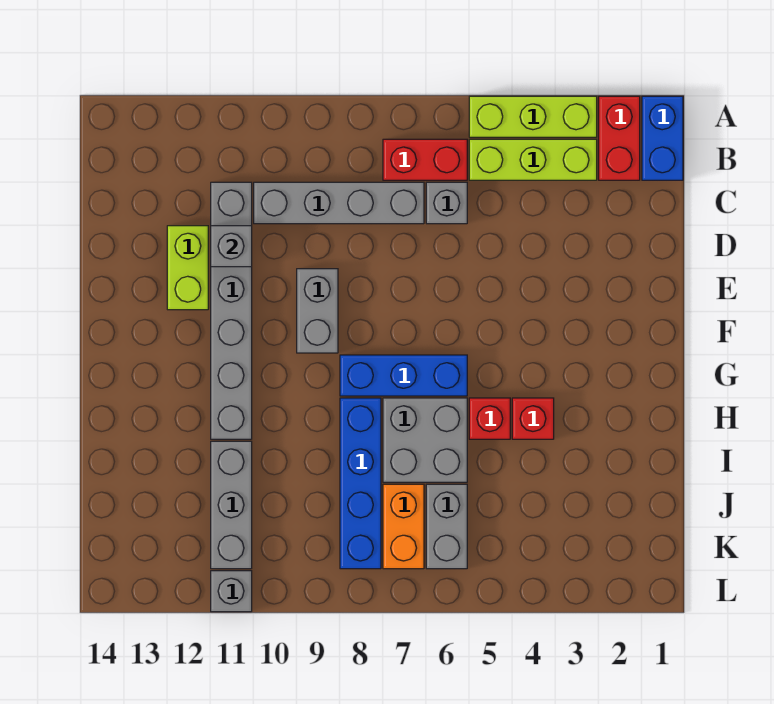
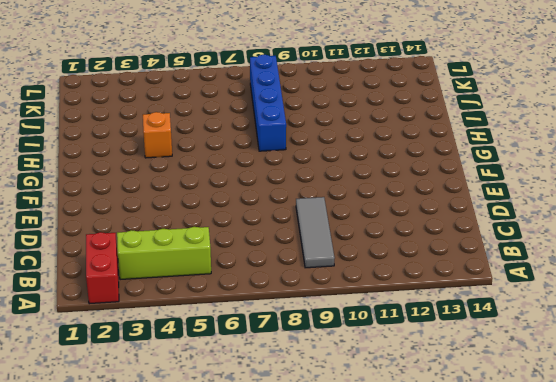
grey 1x3 tile [296,197,335,268] -> grey 1x4 brick [254,182,424,224]
orange 1x1 brick [143,112,172,158] -> red 1x1 brick [512,398,554,439]
none -> blue 1x2 brick [642,96,683,180]
none -> lime 1x3 brick [469,96,597,137]
none -> red 1x2 brick [383,139,467,180]

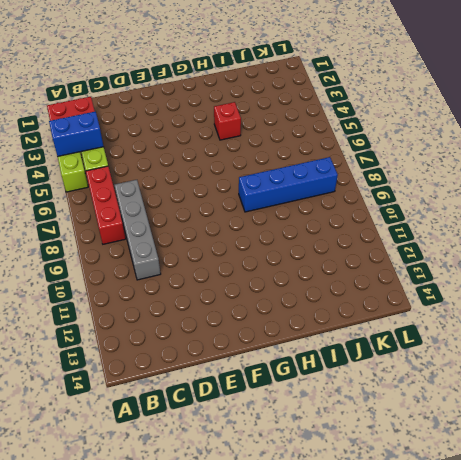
blue 1x2 brick [49,112,104,156] -> blue 1x2 brick moved to [642,96,683,180]
red 1x3 brick [86,166,126,244] -> red 1x2 brick [383,139,467,180]
none -> grey 1x1 brick [426,182,467,224]
none -> grey 1x6 brick [211,182,252,439]
none -> lime 1x2 brick [167,226,208,310]

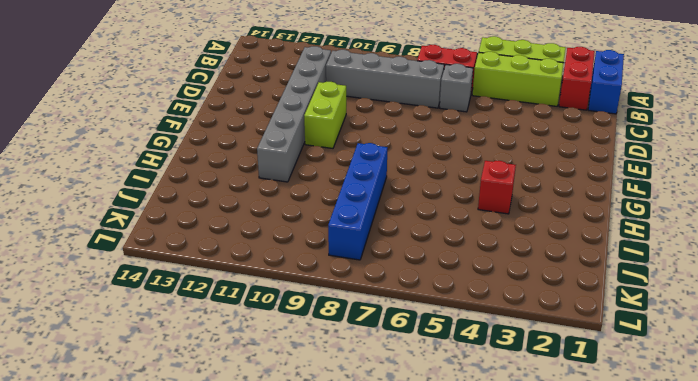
lime 1x2 brick [304,82,346,148] -> lime 1x2 brick moved to [167,226,208,310]
none -> grey 1x2 brick [297,269,338,353]
none -> blue 1x3 brick [340,355,467,396]
none -> red 1x1 brick [469,398,510,439]

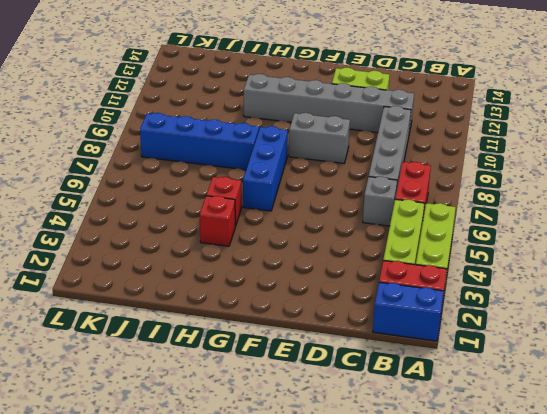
none -> grey 2x2 brick [383,398,467,482]
none -> grey 1x3 brick [211,441,252,569]
none -> grey 1x2 brick [426,484,467,569]

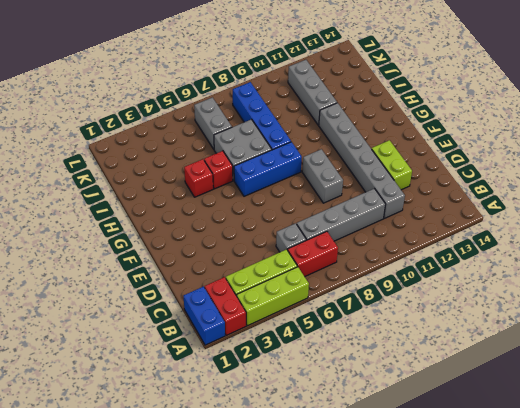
none -> orange 1x2 brick [383,484,424,569]
none -> grey 1x1 brick [211,571,252,612]
none -> grey 1x1 brick [211,226,252,267]

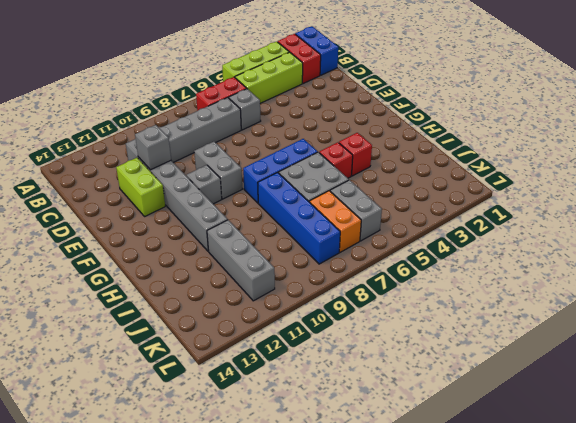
grey 1x1 brick [187,165,222,204] -> grey 1x1 brick moved to [211,571,252,612]

